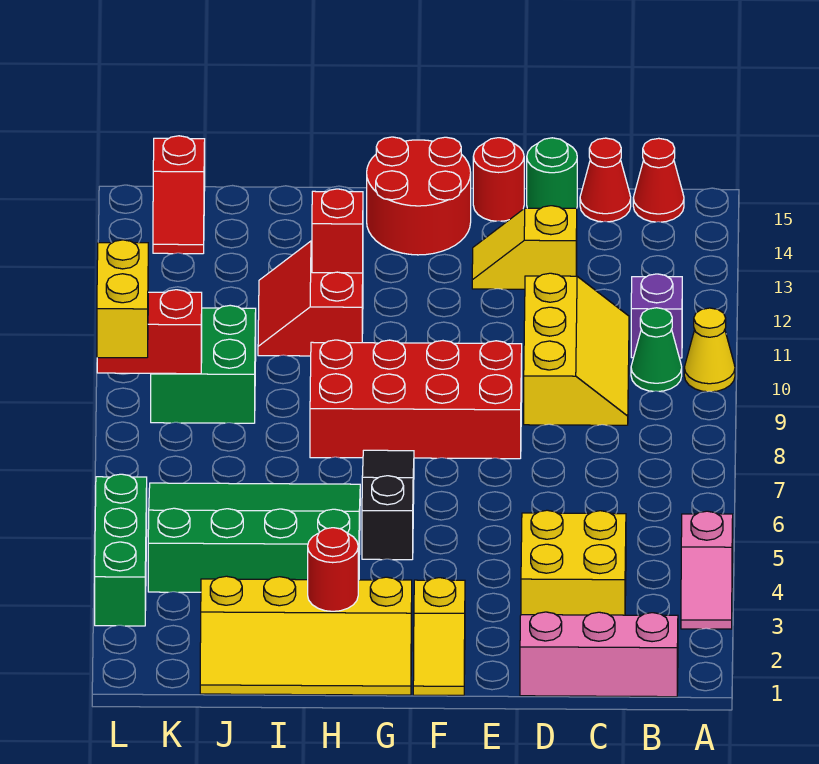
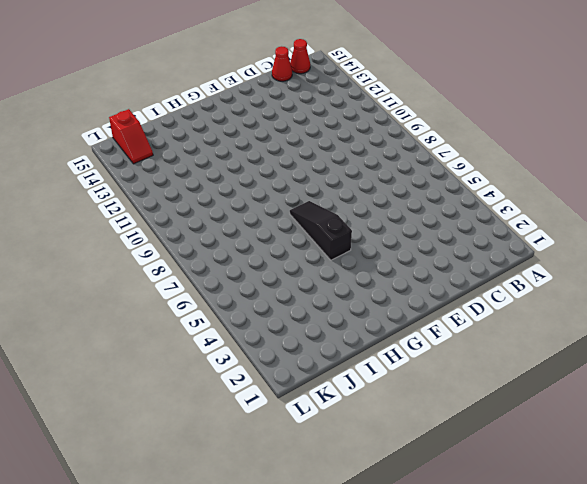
none -> pink 1x2 slope [681,511,733,629]
none -> yellow 1x1 cone [684,308,735,392]
none -> pink 1x3 brick [520,612,678,697]

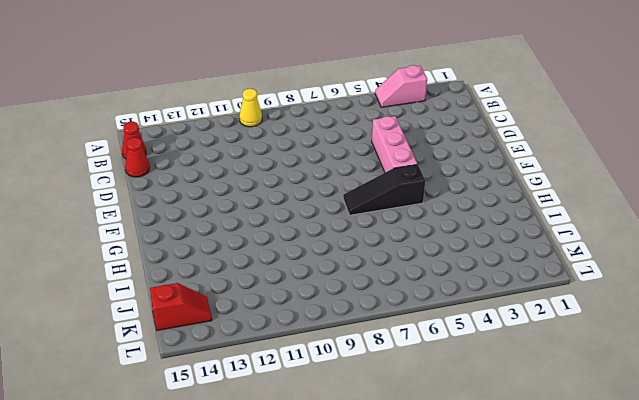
pink 1x2 slope [375,65,427,107] -> pink 1x2 slope turned to [681,511,733,629]
pink 1x3 brick [372,116,417,172] -> pink 1x3 brick moved to [520,612,678,697]
none -> green 1x1 cone [631,308,682,391]
none -> purple 1x1 brick [631,274,682,358]
none -> yellow 2x2 brick [521,510,626,615]

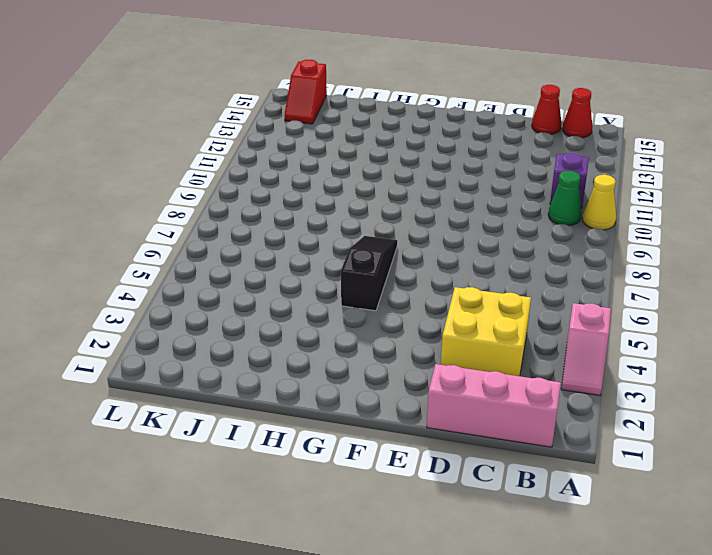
none -> yellow 2x3 slope [524,273,629,425]
none -> yellow 1x2 slope [472,206,577,289]
none -> green 1x1 round brick [527,138,577,208]

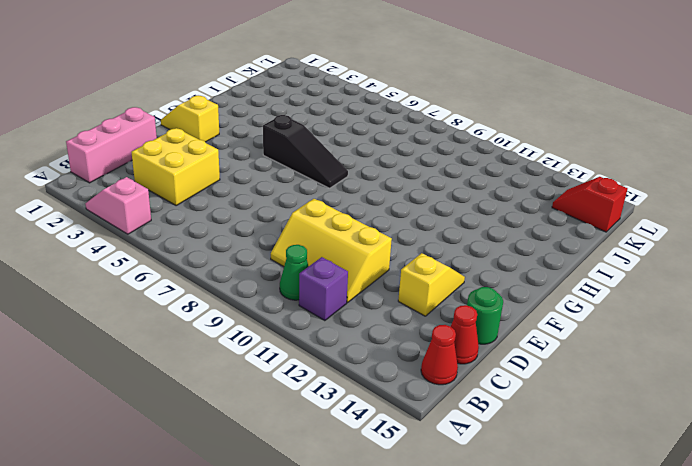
none -> yellow 1x1 cone [684,308,735,392]
none -> red 2x4 brick [310,340,522,459]
none -> red 1x1 round brick [473,138,524,221]

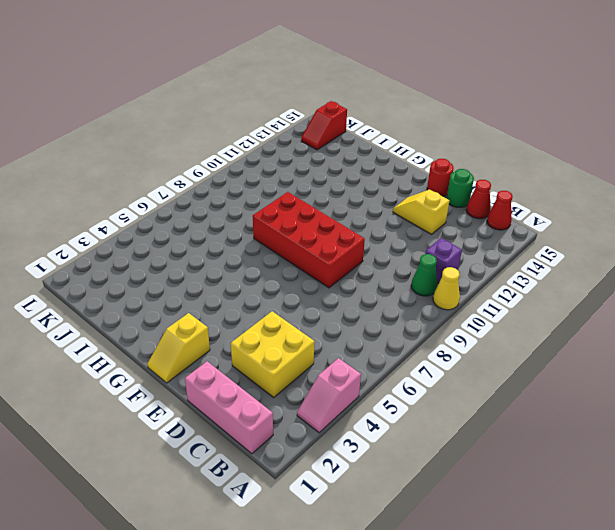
none -> yellow 2x3 slope [524,273,629,425]
none -> red 2x2 round brick [367,137,471,255]
none -> yellow 2x4 slope [200,576,412,695]

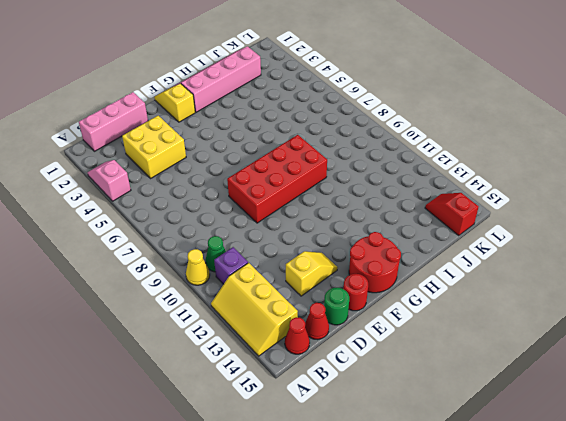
yellow 2x3 slope [211,263,298,356] -> yellow 2x3 slope moved to [524,273,629,425]
pink 2x4 slope [175,47,261,112] -> yellow 2x4 slope [200,576,412,695]
none -> black 1x3 slope [362,450,414,560]
none -> green 3x4 slope [148,483,360,592]
none -> red 2x2 slope [258,241,363,356]

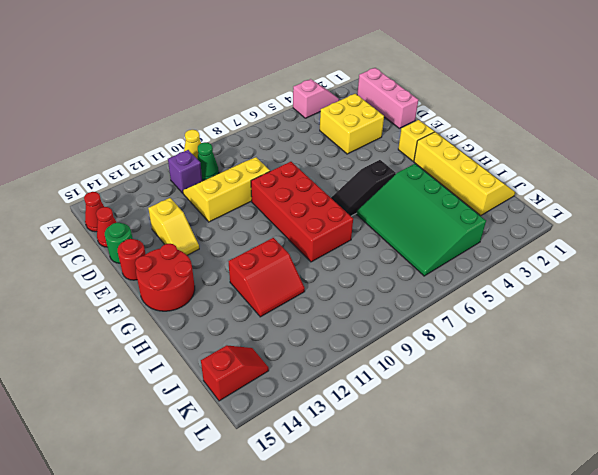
none -> green 2x2 brick [151,305,256,423]
none -> green 1x3 brick [95,474,147,626]
none -> red 1x1 round brick [308,528,358,611]

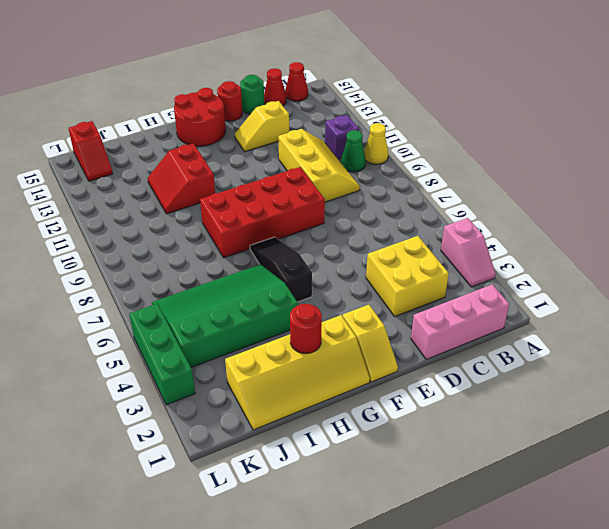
none -> green 2x2 brick [151,305,256,423]
none -> red 1x1 brick [312,189,363,273]
none -> red 1x2 brick [97,290,202,374]

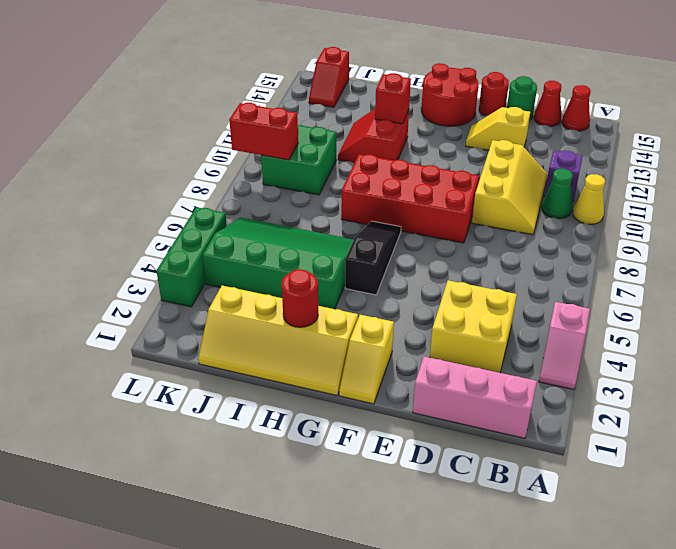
none -> yellow 1x2 brick [97,240,148,358]

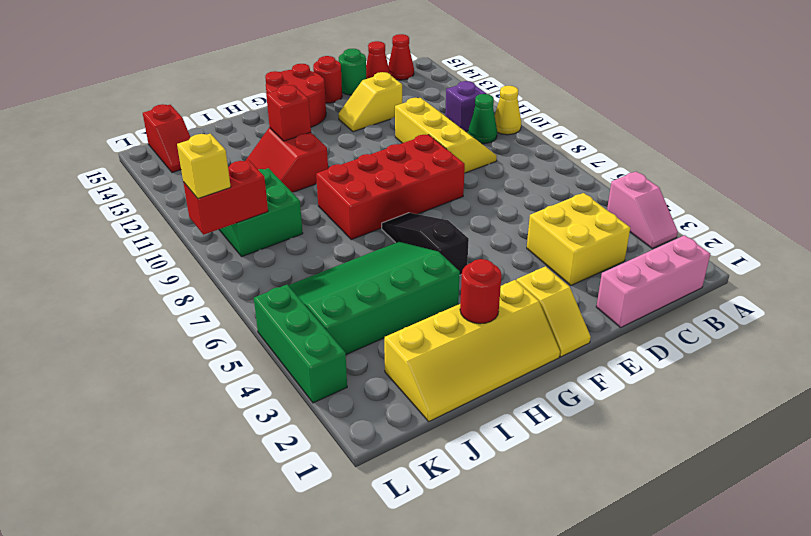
yellow 1x1 brick [177,134,231,198] -> yellow 1x2 brick [97,240,148,358]

